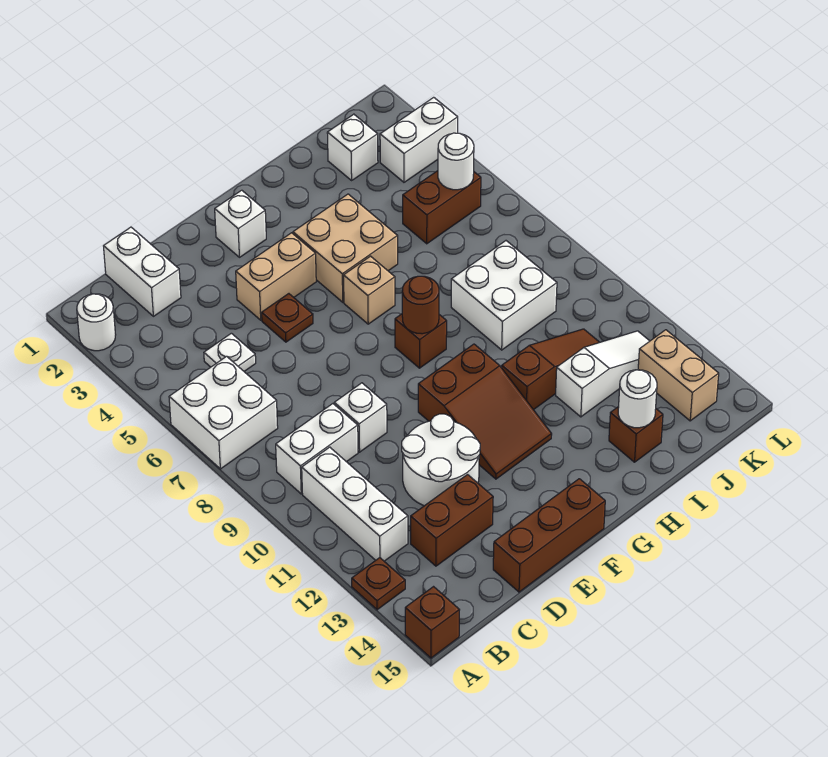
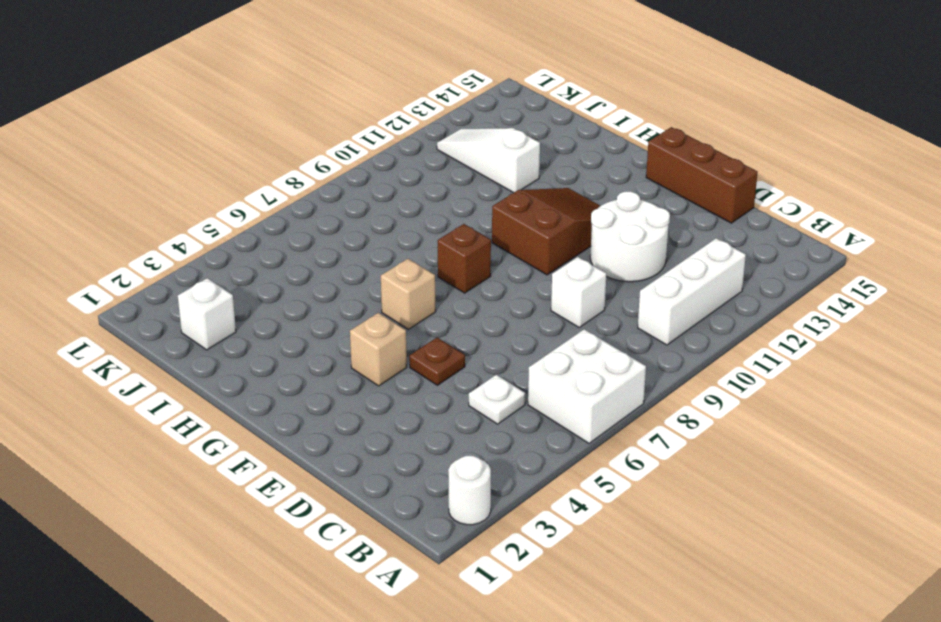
tan 1x1 brick [350,313,407,386] -> tan 1x2 brick [236,233,316,320]
none -> brown 1x1 plate [352,558,405,610]
none -> brown 1x1 brick [405,587,459,658]
none -> white 1x2 brick [276,404,358,494]
none -> white 1x2 brick [104,227,181,316]

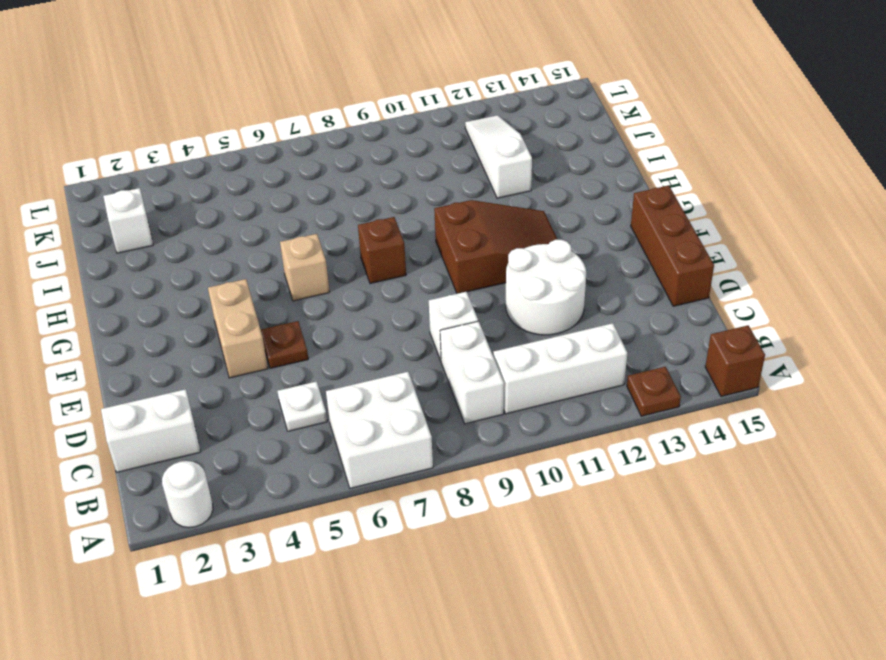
none -> brown 1x2 brick [411,475,493,566]
none -> white 1x1 brick [215,190,266,257]
none -> tan 2x2 brick [293,194,398,302]
none -> brown 1x3 slope [502,329,600,410]

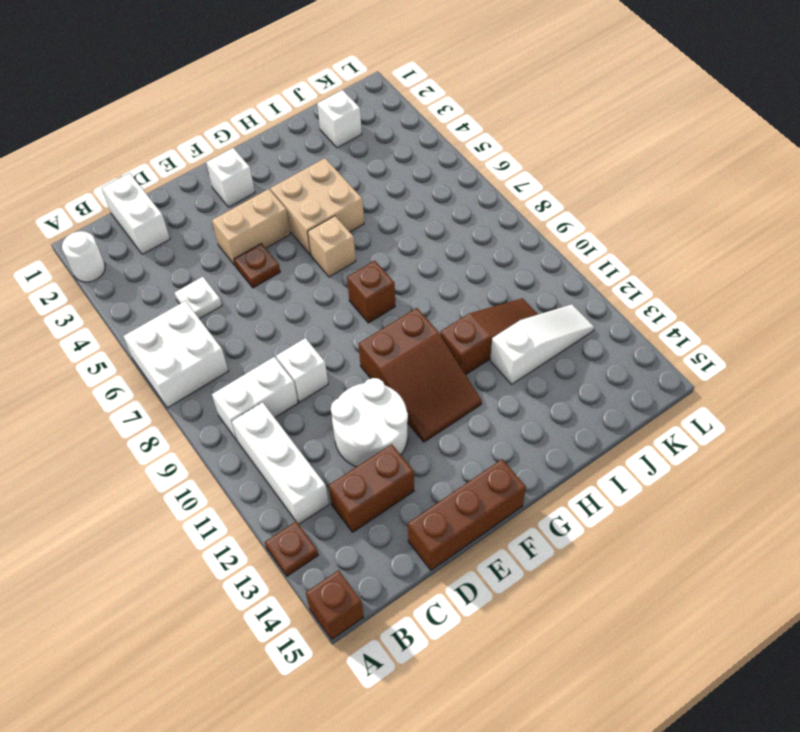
none -> white 2x2 brick [451,241,557,350]
none -> brown 1x1 brick [609,406,663,462]
none -> brown 1x2 brick [403,171,481,244]
none -> white 1x2 brick [380,97,458,182]

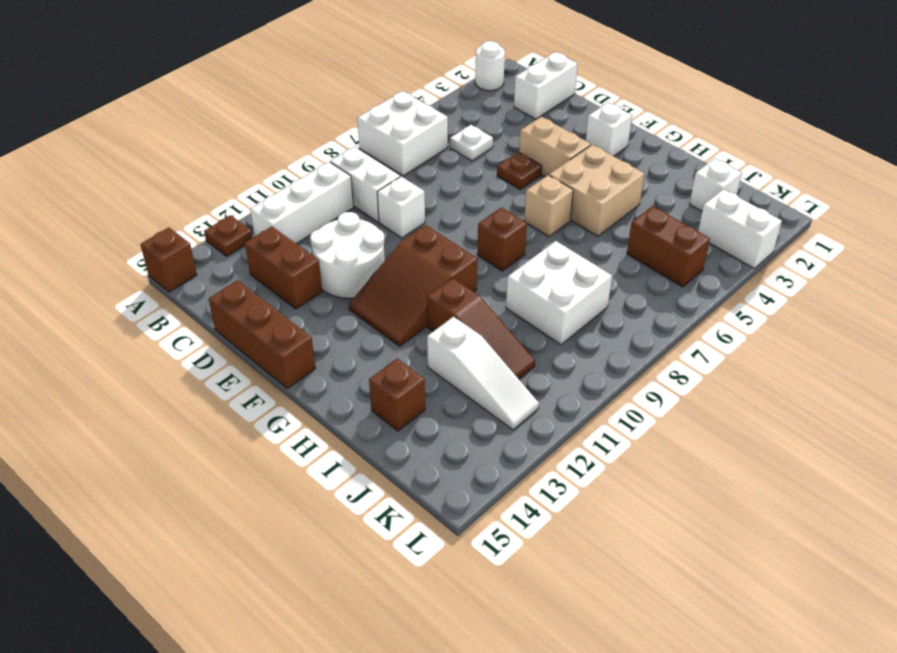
none -> tan 1x2 brick [638,330,719,421]
none -> brown 1x1 round brick [402,276,439,334]
none -> white 1x1 round brick [618,370,657,428]
none -> white 1x1 round brick [438,133,474,190]

